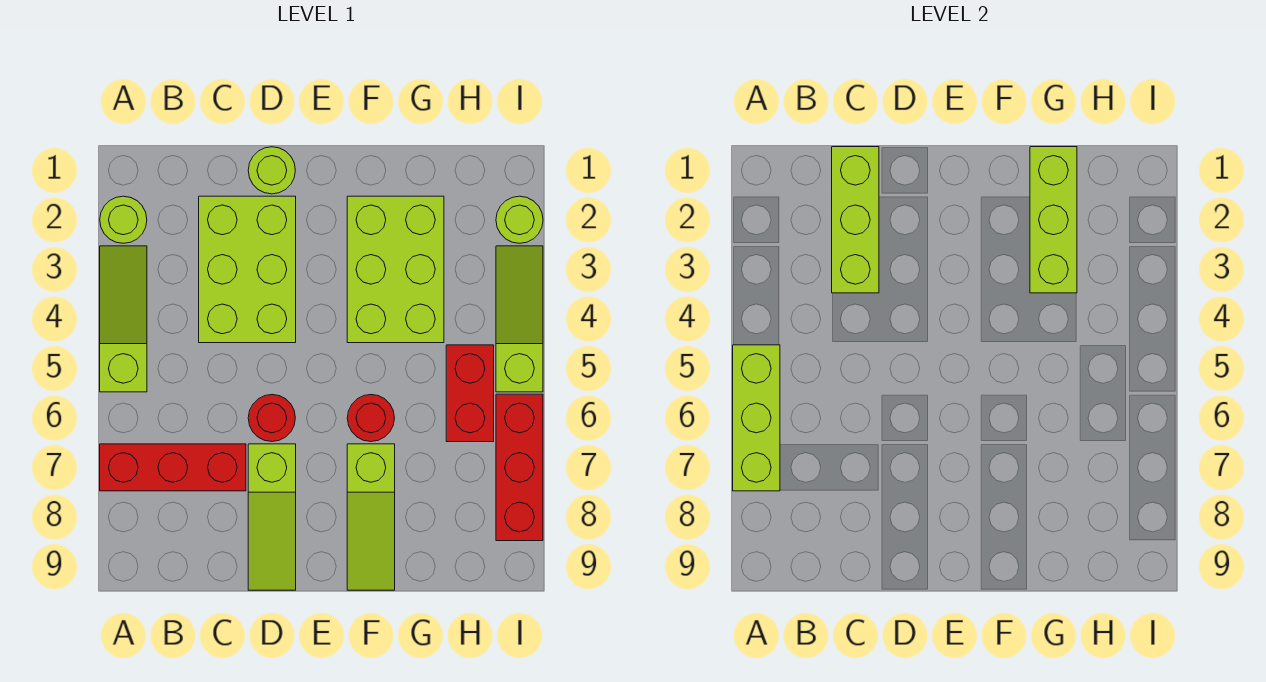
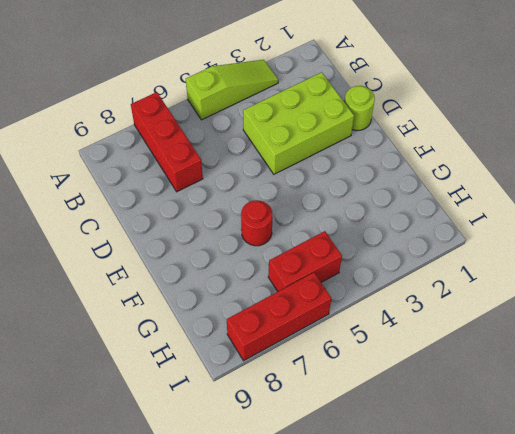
none -> lime 1x1 round brick [100,196,147,243]
none -> red 1x1 round brick [248,395,295,442]
none -> lime 1x3 slope [248,444,296,590]

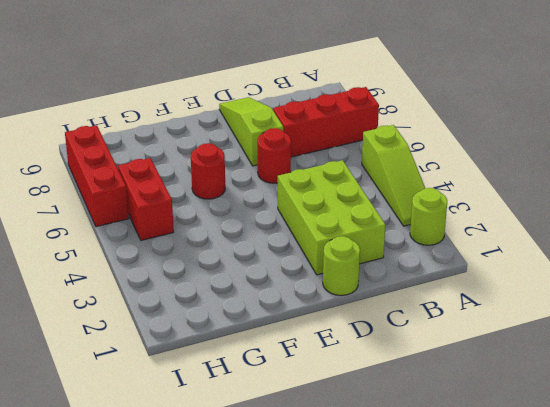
none -> lime 2x3 brick [347,196,444,343]
none -> lime 1x3 slope [347,444,395,590]
none -> lime 1x1 round brick [496,196,543,243]

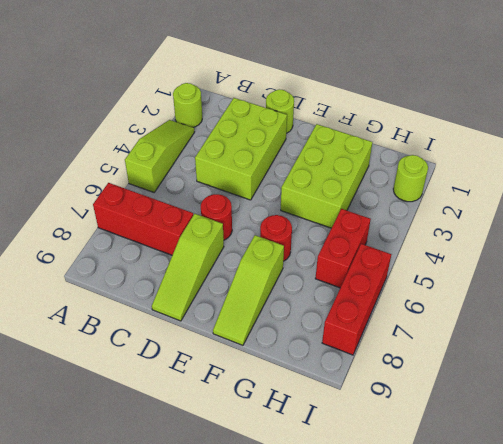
none -> lime 1x3 slope [496,246,543,392]
none -> lime 1x3 brick [733,345,780,491]
none -> lime 1x3 brick [832,147,879,293]

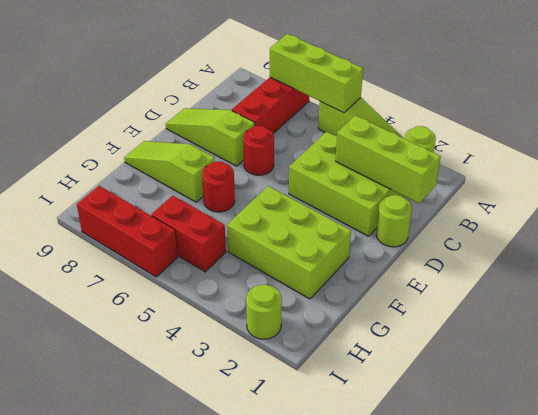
none -> lime 1x3 slope [496,246,543,392]
none -> lime 1x3 brick [1030,147,1077,293]

